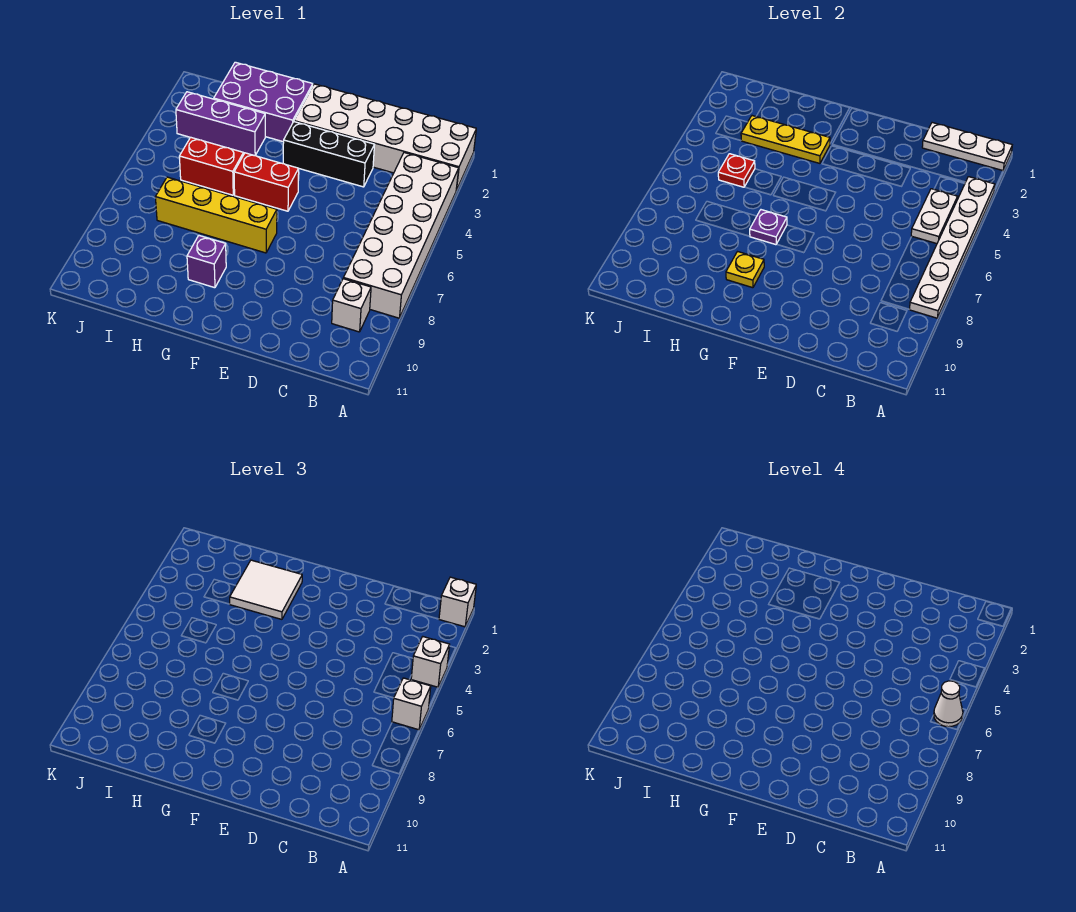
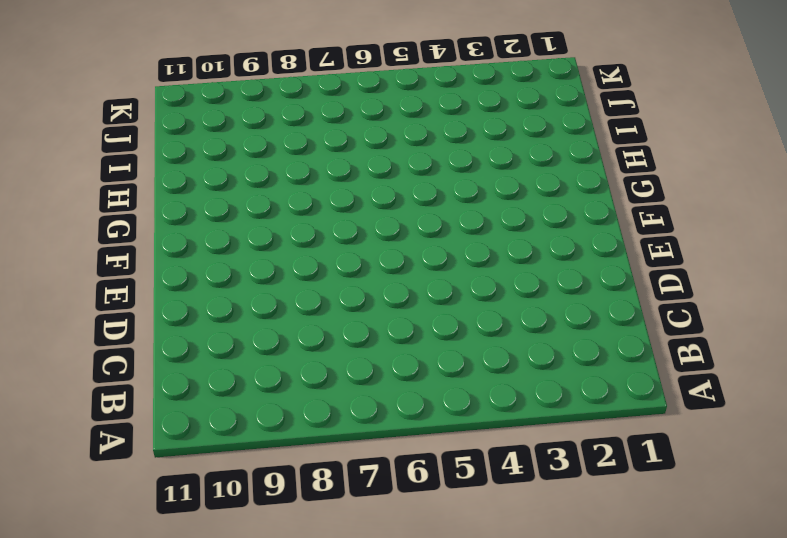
none -> white 2x6 brick [294,84,476,190]
none -> white 2x6 brick [343,153,459,318]
none -> white 1x1 brick [332,279,371,332]

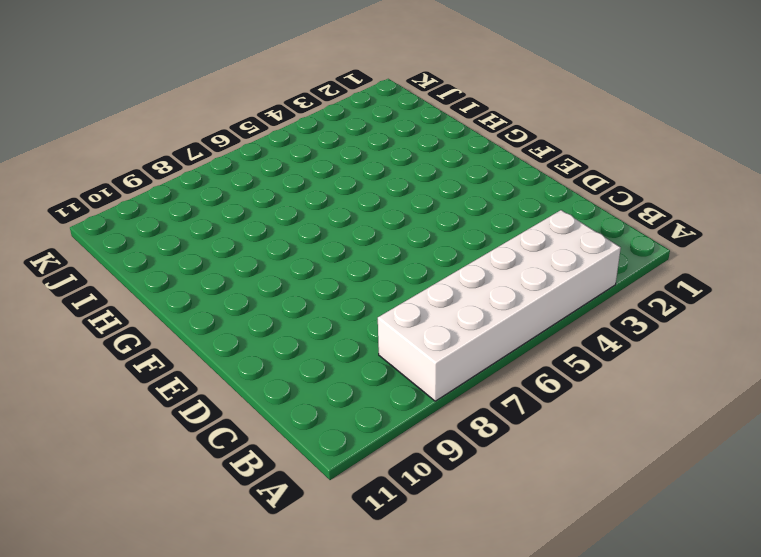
none -> white 2x6 brick [294,84,476,190]
none -> white 1x1 brick [332,279,371,332]
none -> black 1x3 brick [283,122,374,187]

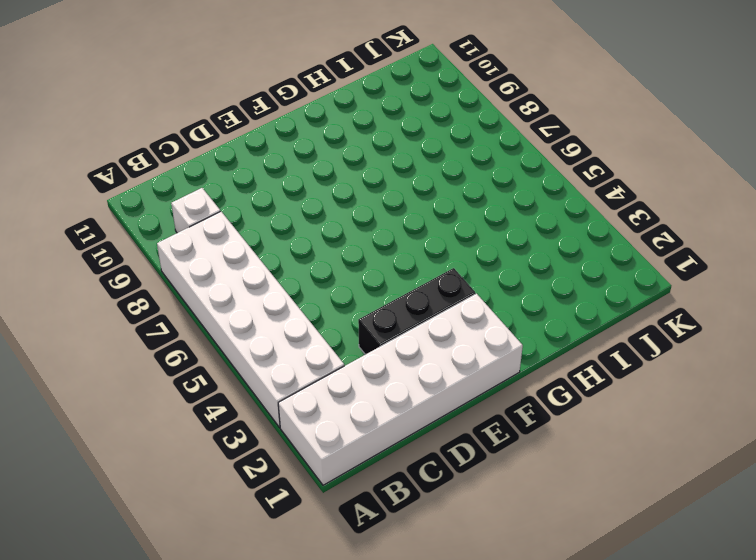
none -> red 1x2 brick [234,153,299,211]
none -> yellow 1x4 brick [155,177,277,253]
none -> purple 2x3 brick [214,62,313,142]

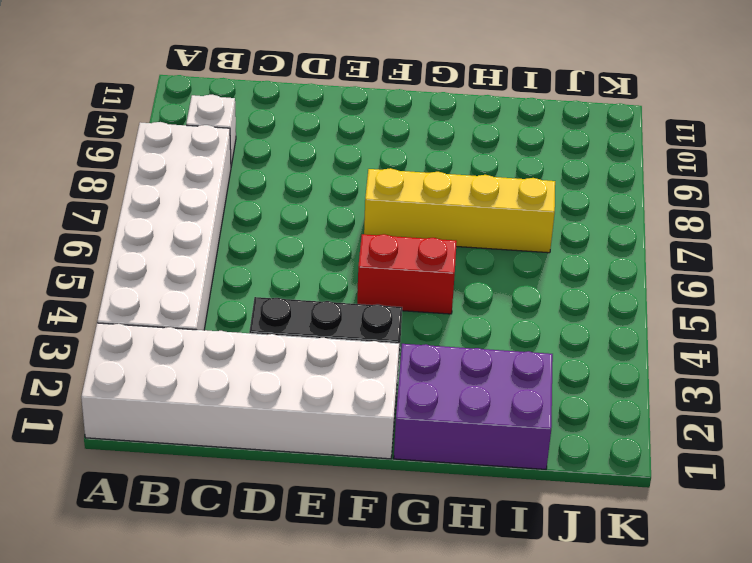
none -> purple 1x1 brick [187,235,226,288]
none -> purple 1x3 brick [176,92,265,156]
none -> red 1x2 brick [179,137,244,195]

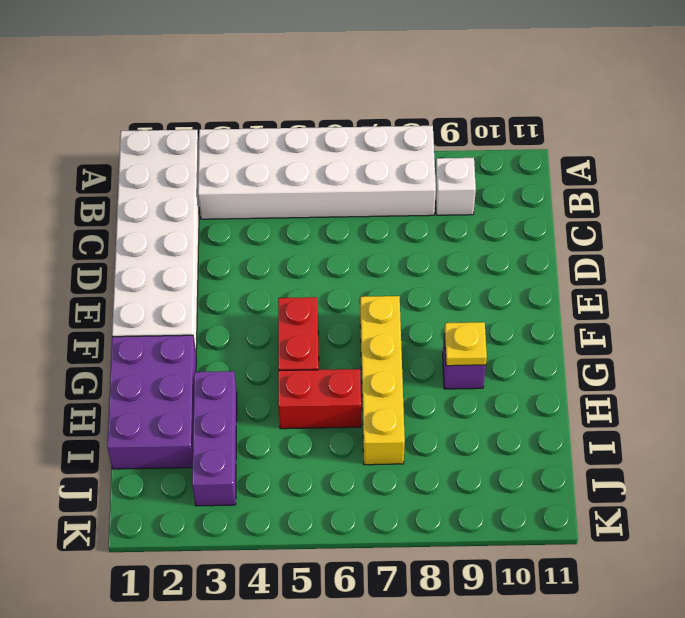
red 1x2 brick [278,369,361,429] -> red 1x2 brick turned to [179,137,244,195]
none -> black 1x3 brick [283,122,374,187]
none -> white 1x3 plate [922,123,1012,170]
none -> white 1x6 plate [909,177,995,318]

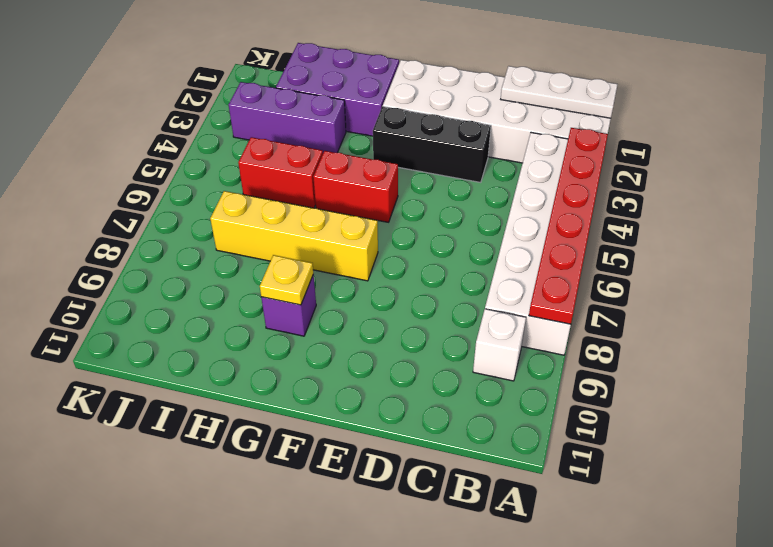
red 1x6 plate [529,128,608,324] -> white 1x6 plate [909,177,995,318]
none -> white 1x2 plate [911,189,958,244]
none -> yellow 1x3 plate [741,116,830,163]
none -> purple 1x1 plate [750,210,787,245]

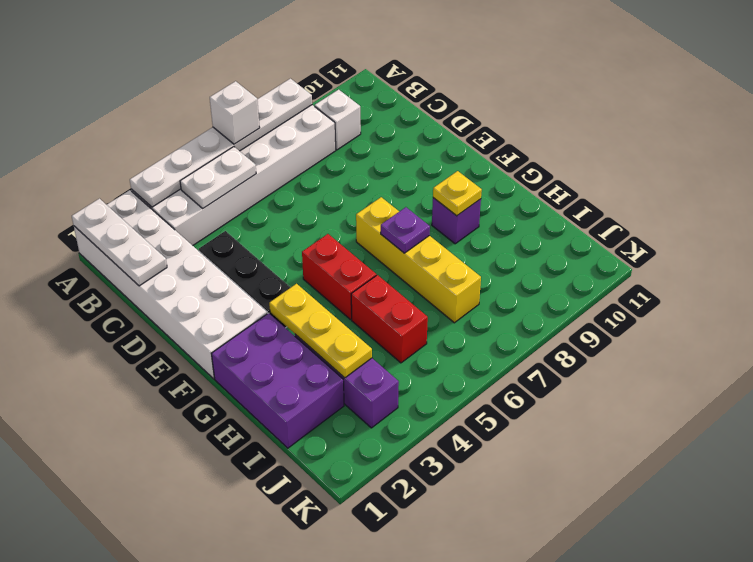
none -> red 1x1 plate [718,154,755,187]
none -> white 1x1 brick [439,577,476,627]
none -> white 1x1 brick [411,637,450,687]

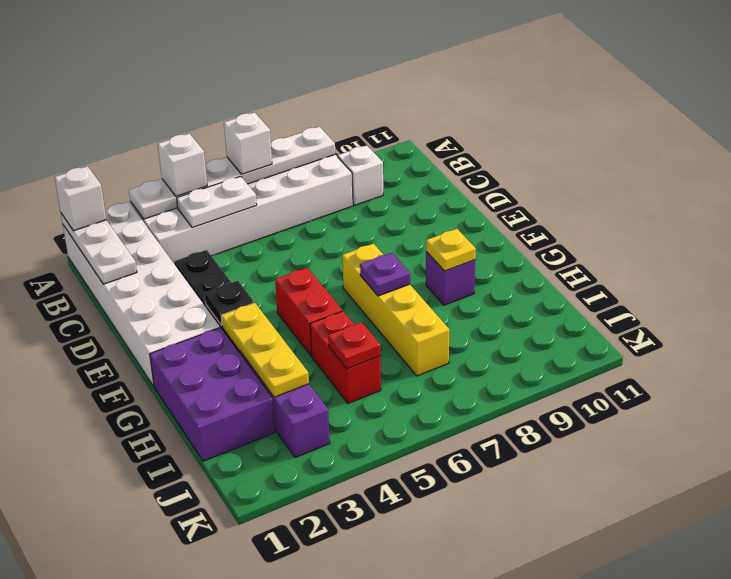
black 1x1 plate [205,281,254,325] -> none
none -> white 2x2 tile [230,560,302,619]
none -> white 1x1 cone [934,681,963,727]

